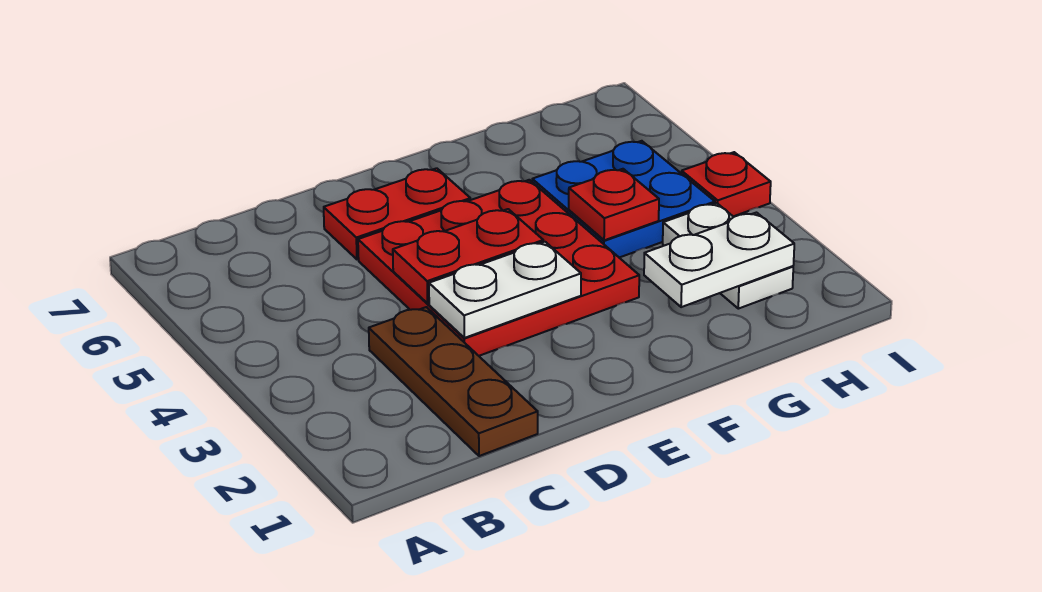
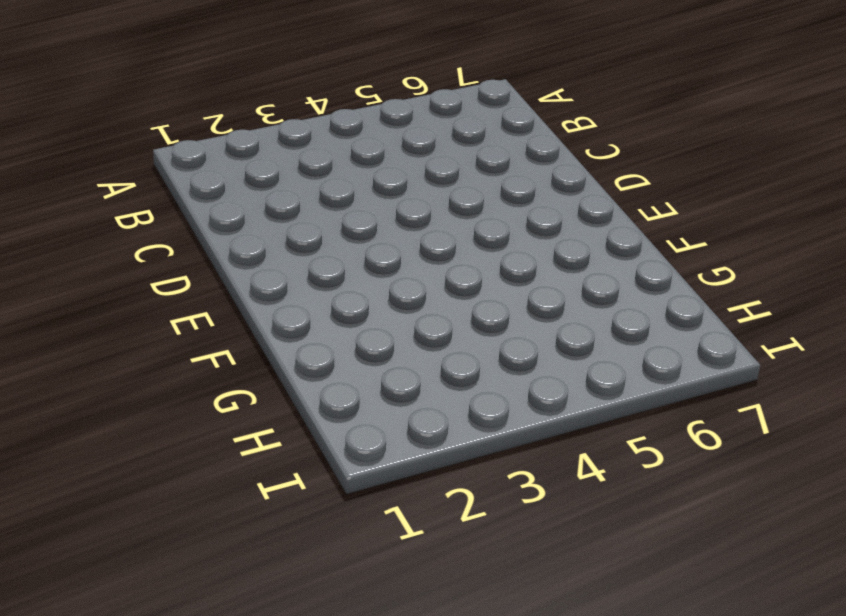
none -> brown 1x3 plate [369,307,538,456]
none -> red 3x3 plate [358,180,639,356]

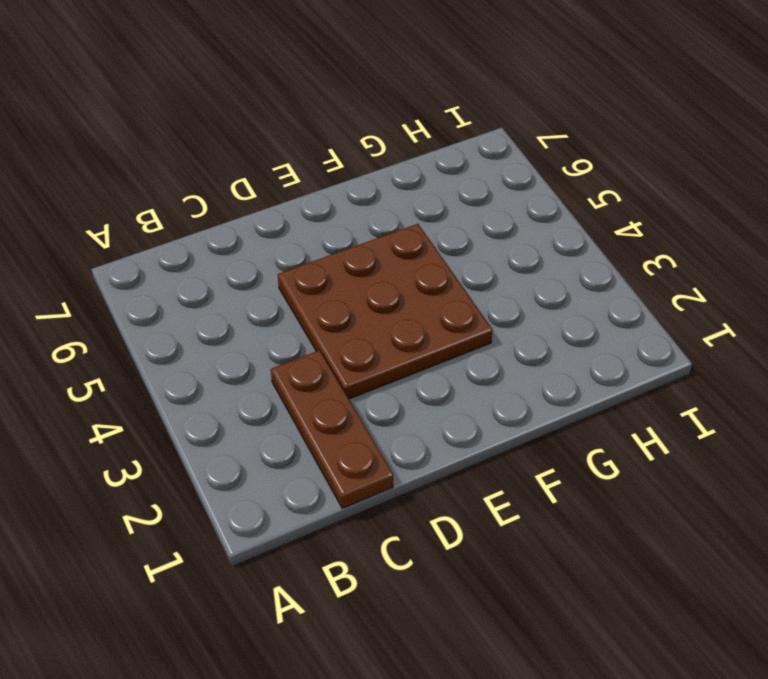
brown 3x3 plate [278,224,493,399] -> red 3x3 plate [358,180,639,356]
none -> red 1x2 plate [324,168,470,259]
none -> blue 2x2 plate [532,141,715,258]

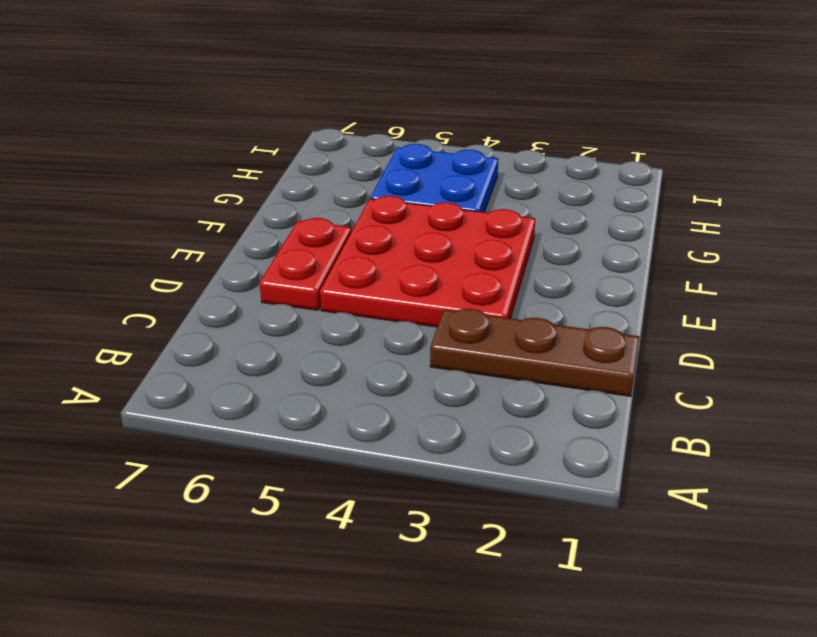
none -> white 1x2 plate [663,203,793,309]
none -> red 1x1 plate [682,152,771,217]

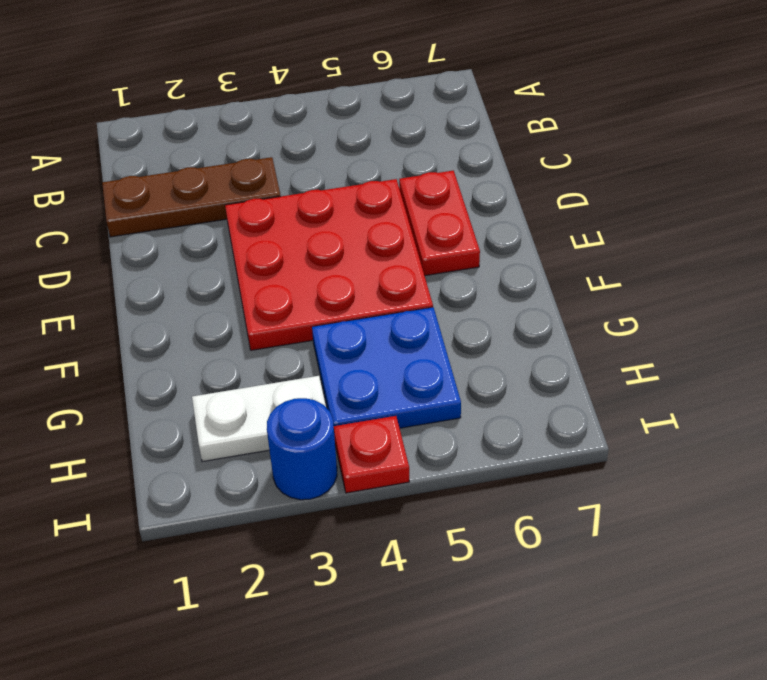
blue 1x1 round brick [267,398,337,500] -> none
none -> white 1x2 plate [429,242,581,338]
none -> red 1x2 plate [393,209,543,303]

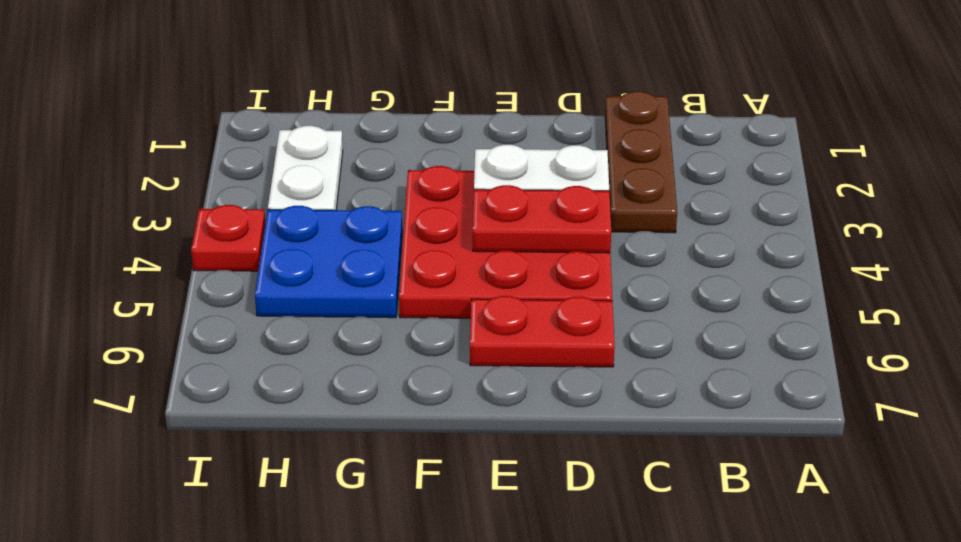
none -> white 1x2 plate [644,213,794,307]
none -> red 1x1 plate [569,169,659,240]

